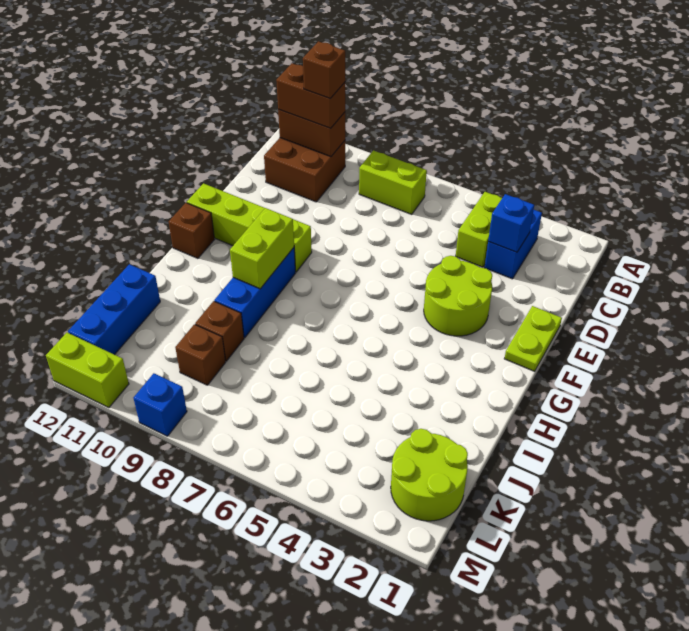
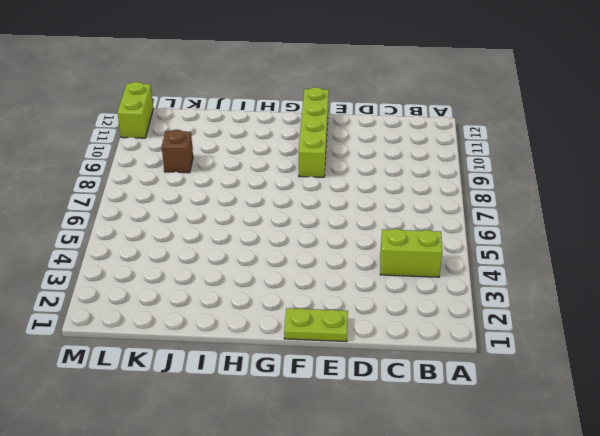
none -> blue 1x2 brick [485,210,542,279]
none -> lime 1x2 brick [359,150,427,214]
none -> brown 2x2 brick [264,138,345,202]

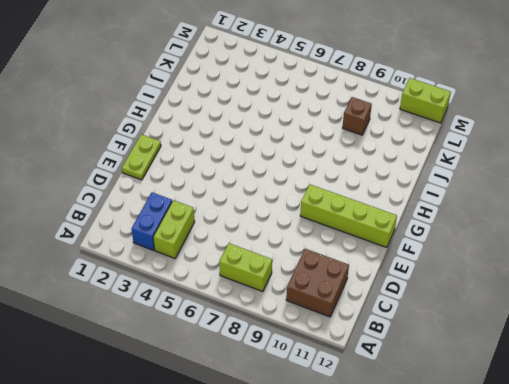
none -> lime 2x2 round brick [424,256,492,336]
none -> blue 1x3 brick [214,248,295,338]
none -> brown 1x1 brick [169,203,215,258]

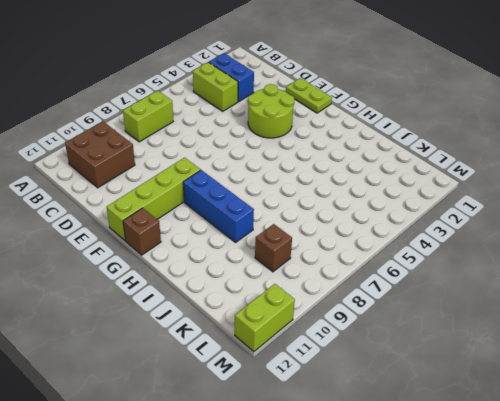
none -> brown 1x1 brick [195,301,244,361]
none -> blue 1x3 brick [68,264,160,355]
none -> lime 2x2 round brick [391,429,468,521]

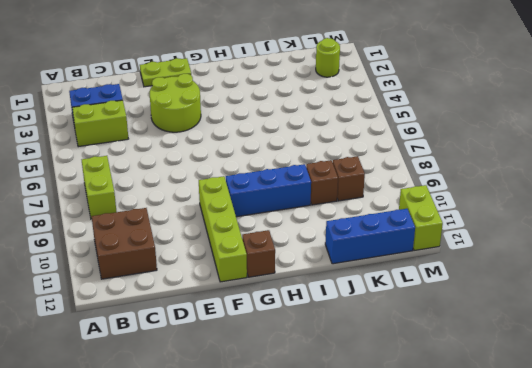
lime 1x1 round brick [316,38,340,77] -> lime 2x2 round brick [391,429,468,521]
none -> blue 1x1 brick [133,373,187,436]
none -> brown 1x2 brick [278,109,345,157]
none -> blue 1x1 brick [488,194,534,252]

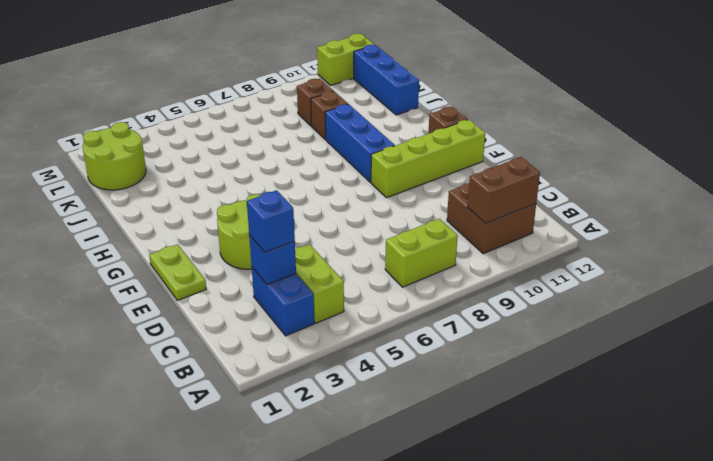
blue 1x1 brick [247,190,295,252] -> blue 1x1 brick moved to [133,373,187,436]
none -> lime 1x2 brick [230,208,294,289]
none -> brown 1x2 brick [276,63,345,128]
none -> brown 1x1 brick [303,41,345,98]

